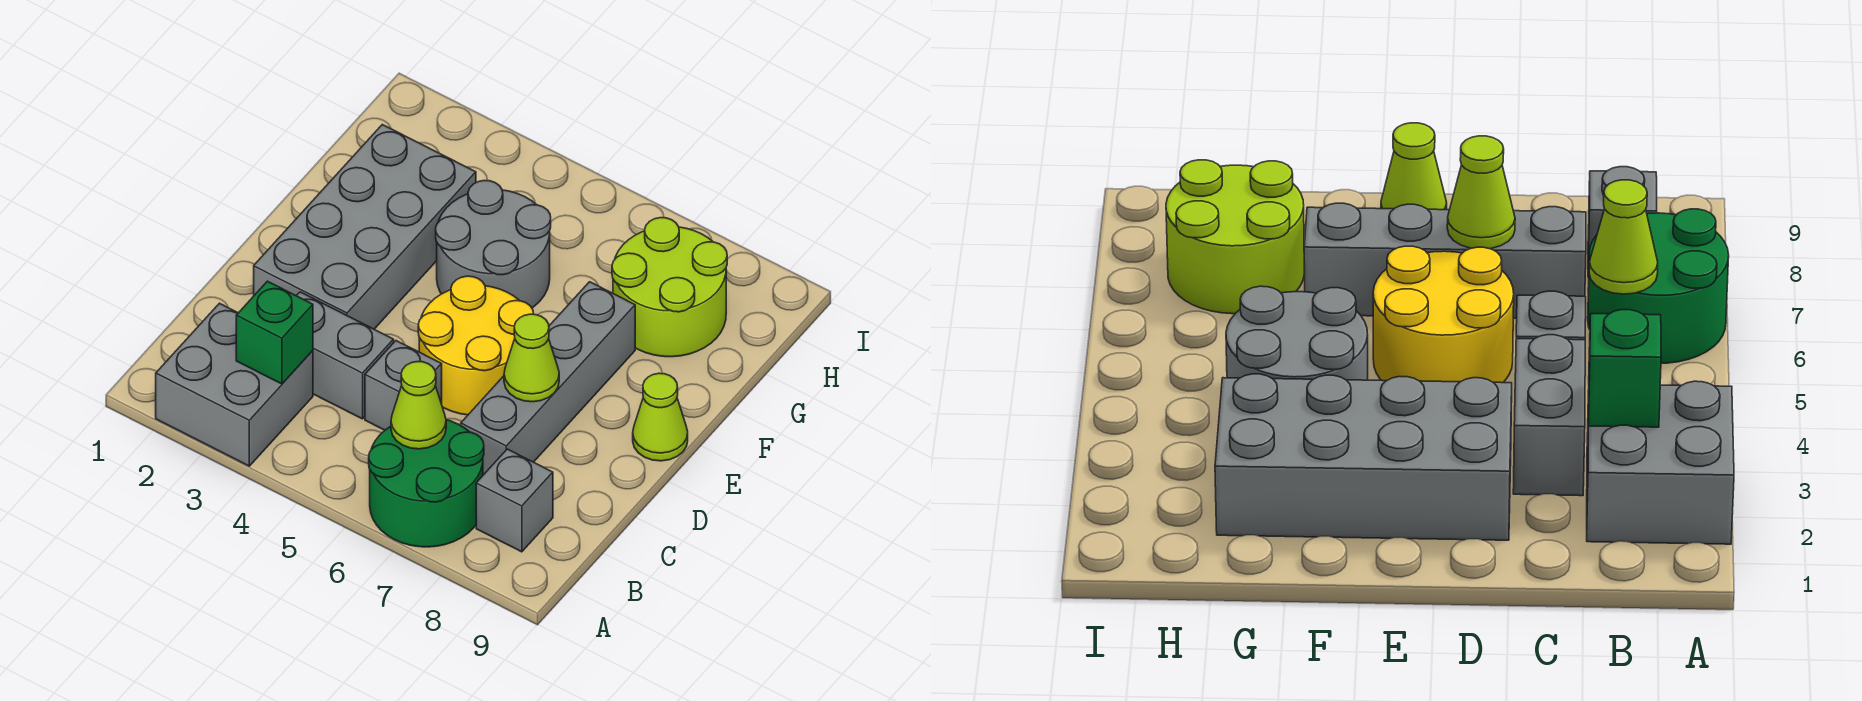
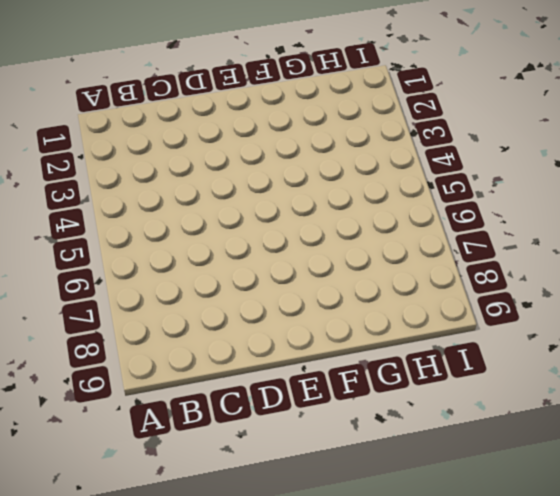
none -> grey 2x2 brick [156,303,313,466]
none -> green 2x2 round brick [369,420,484,547]
none -> grey 1x1 brick [476,449,553,552]

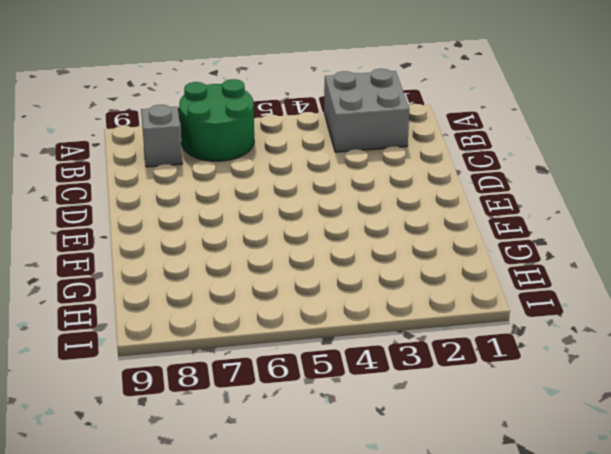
none -> grey 1x2 brick [297,292,394,419]
none -> grey 1x1 brick [365,341,442,430]
none -> grey 1x4 brick [461,282,635,475]

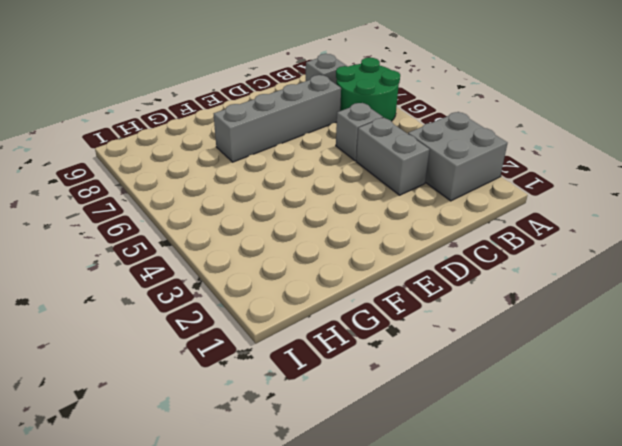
none -> grey 2x4 brick [254,125,476,329]
none -> yellow 2x2 round brick [418,276,534,415]
none -> lime 1x1 cone [633,373,688,461]

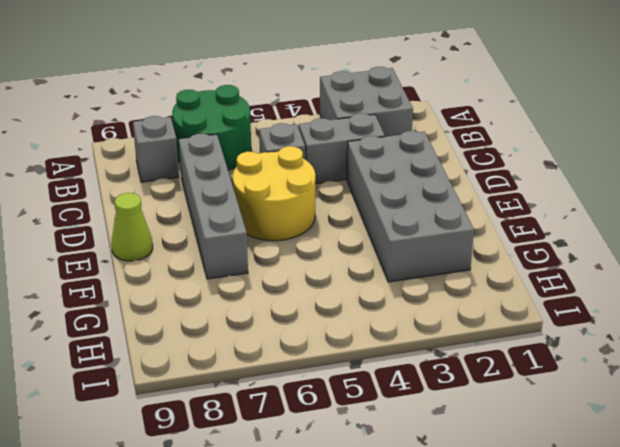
none -> grey 2x2 round brick [436,181,551,308]
none -> lime 2x2 round brick [612,218,727,357]
none -> green 1x1 brick [236,281,313,384]

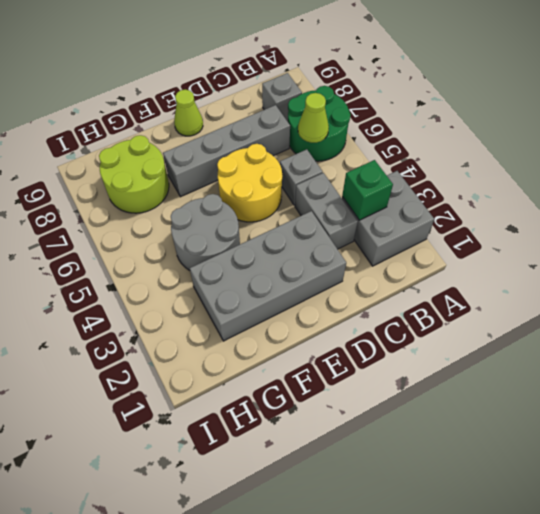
none -> lime 1x1 cone [504,314,559,402]

